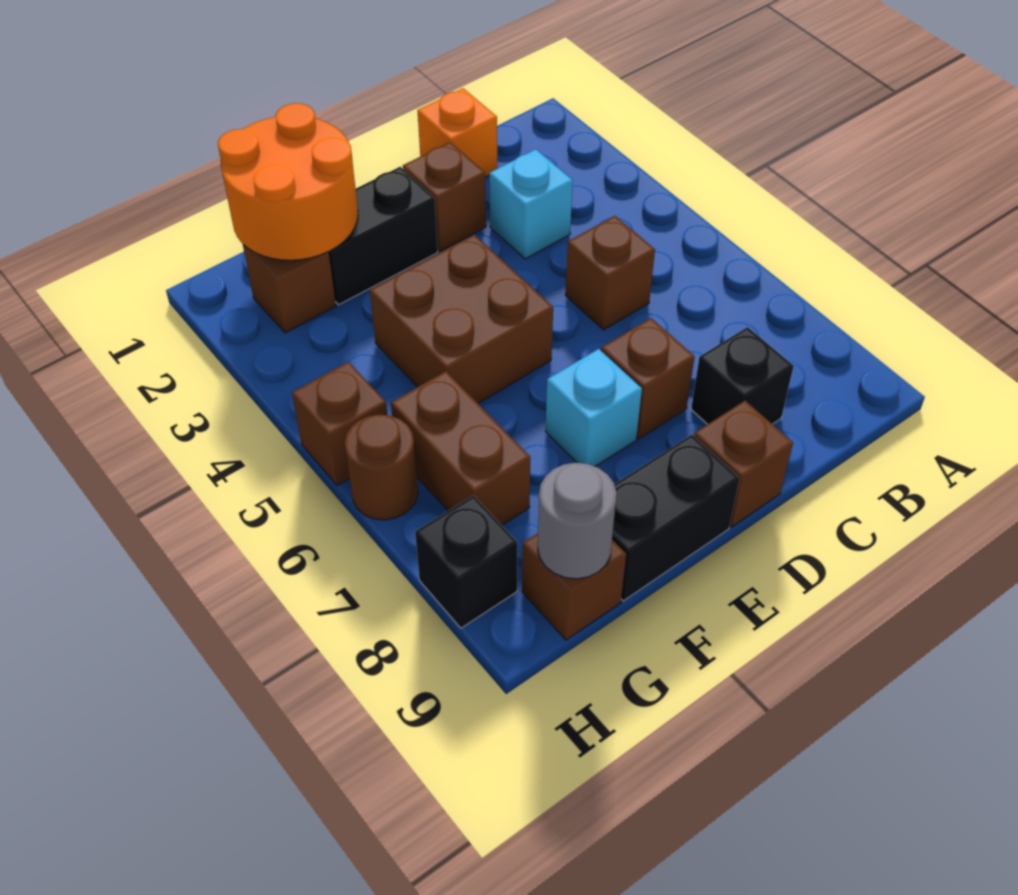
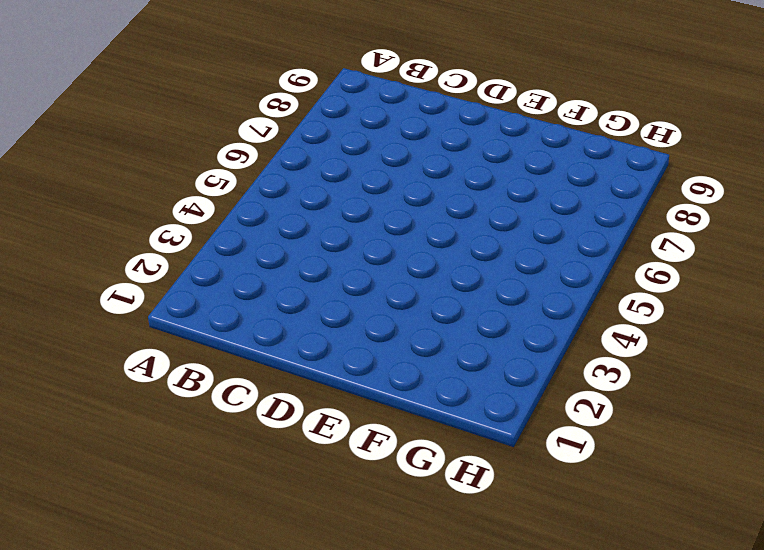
none -> orange 1x1 brick [417,88,497,177]
none -> cyan 1x1 brick [489,149,573,259]
none -> brown 1x1 brick [565,216,655,330]

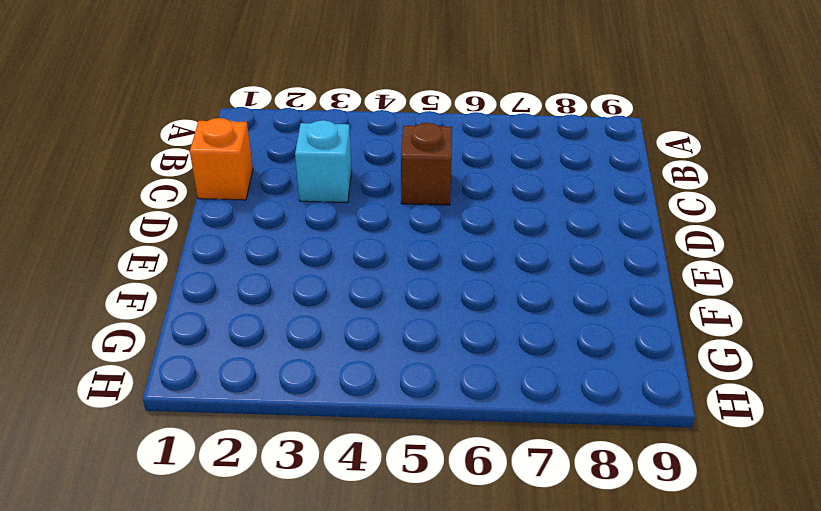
none -> black 1x1 brick [691,327,794,424]
none -> brown 1x1 brick [403,142,486,251]
none -> brown 1x1 brick [601,318,695,439]

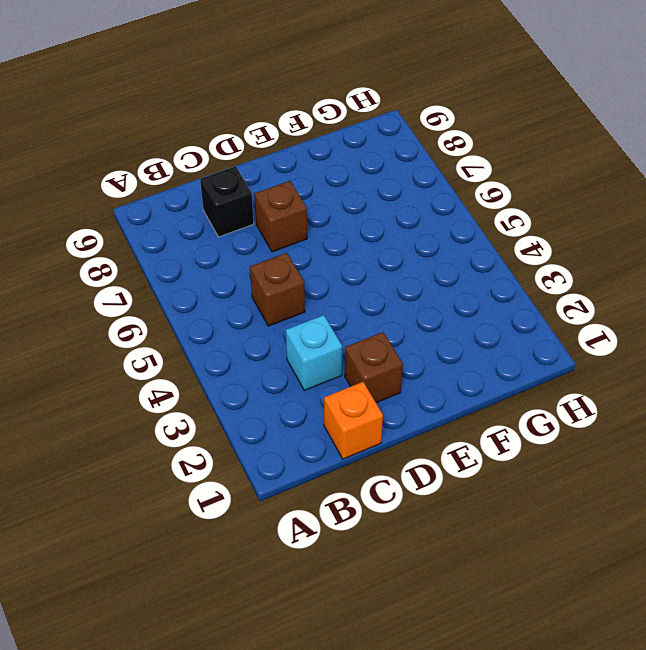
none -> brown 1x1 brick [694,401,793,527]
none -> black 1x2 brick [329,167,438,305]
none -> brown 2x2 brick [370,235,553,403]

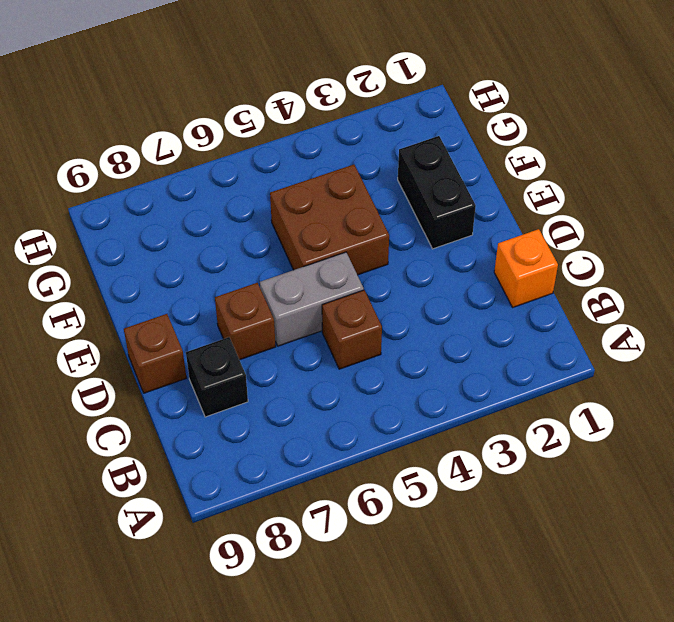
grey 1x2 brick [260,252,364,346] -> none
none -> cyan 1x1 brick [489,149,573,259]
none -> brown 1x1 brick [403,142,486,251]
none -> cyan 1x1 brick [545,349,642,467]

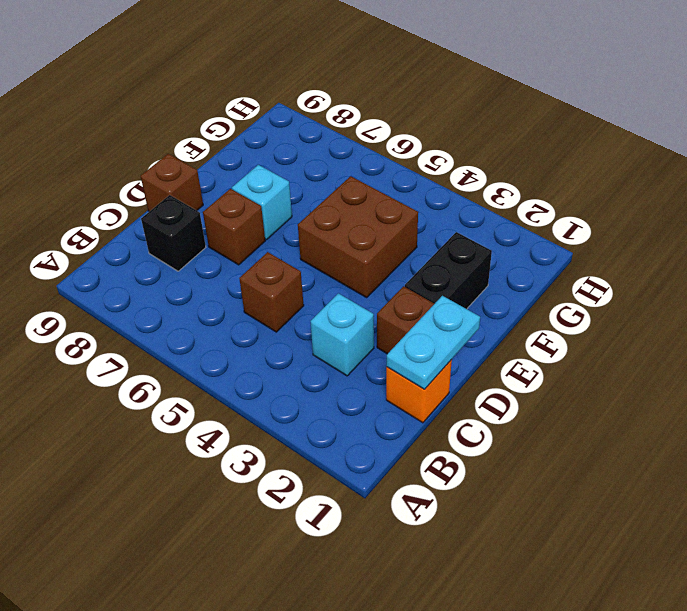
cyan 1x2 plate [386,296,480,389] -> none
none -> black 1x2 brick [612,435,740,601]
none -> brown 1x1 brick [243,244,336,333]
none -> brown 1x2 brick [391,371,530,525]

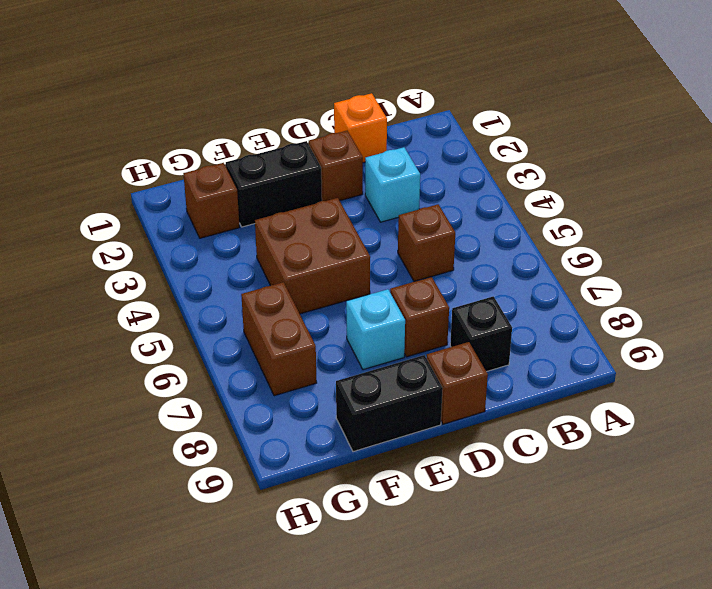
none -> brown 1x1 brick [522,533,626,640]
none -> brown 1x1 brick [292,362,387,486]
none -> brown 1x1 round brick [344,415,418,520]

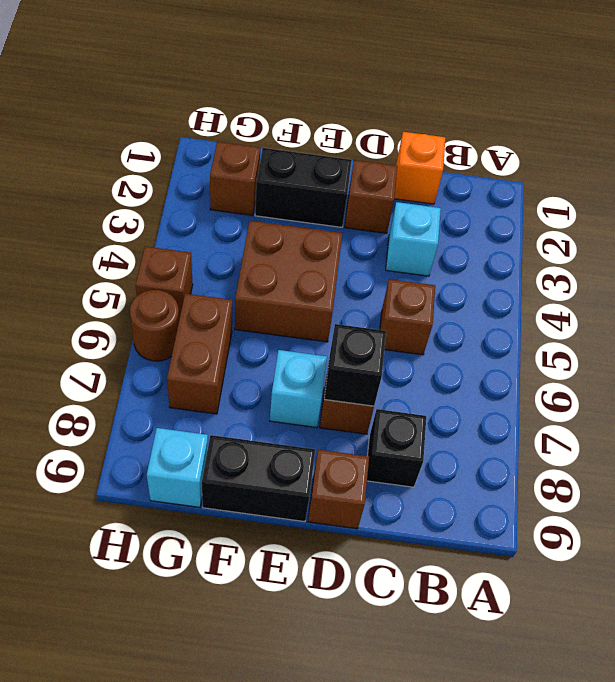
black 1x1 brick [324,324,386,406] -> black 1x1 brick moved to [415,496,517,628]
cyan 1x1 brick [147,428,208,507] -> brown 1x1 brick [522,533,626,640]
none -> orange 2x2 round brick [218,103,358,260]
none -> grey 1x1 round brick [538,463,617,579]

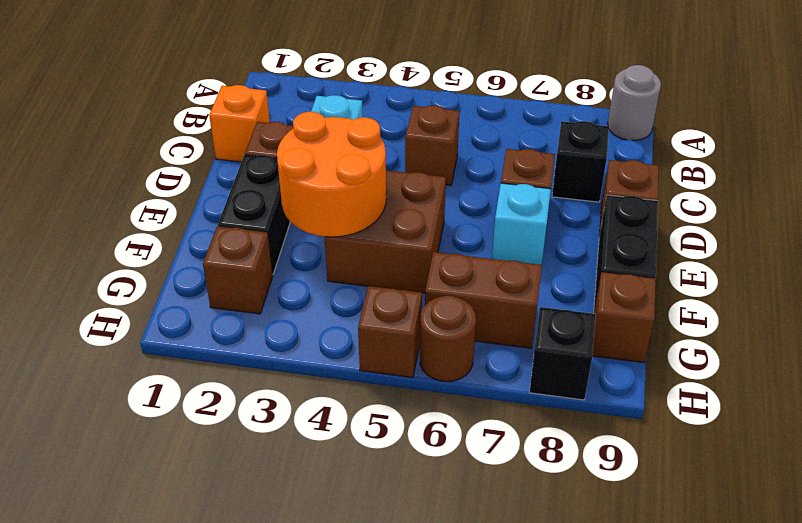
grey 1x1 round brick [608,65,661,140] -> grey 1x1 round brick moved to [538,463,617,579]
orange 2x2 round brick [277,112,386,237] -> orange 2x2 round brick moved to [218,103,358,260]

